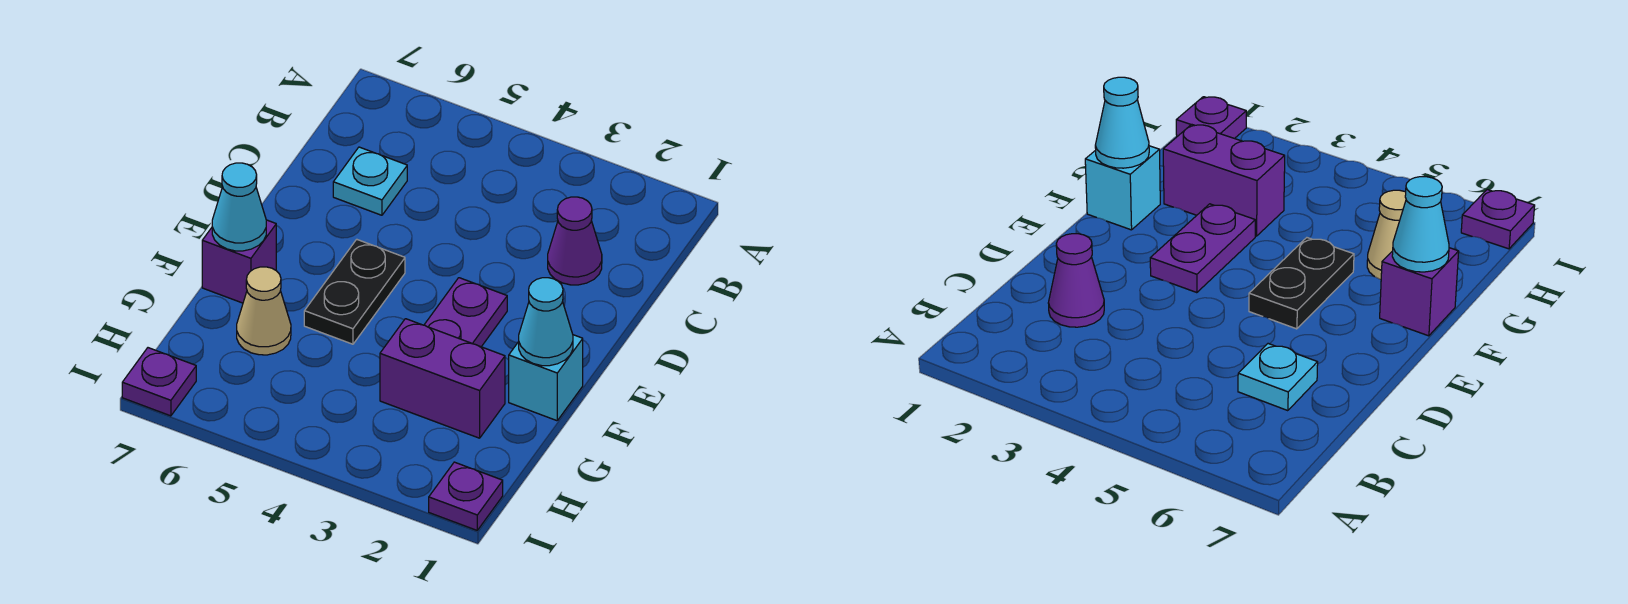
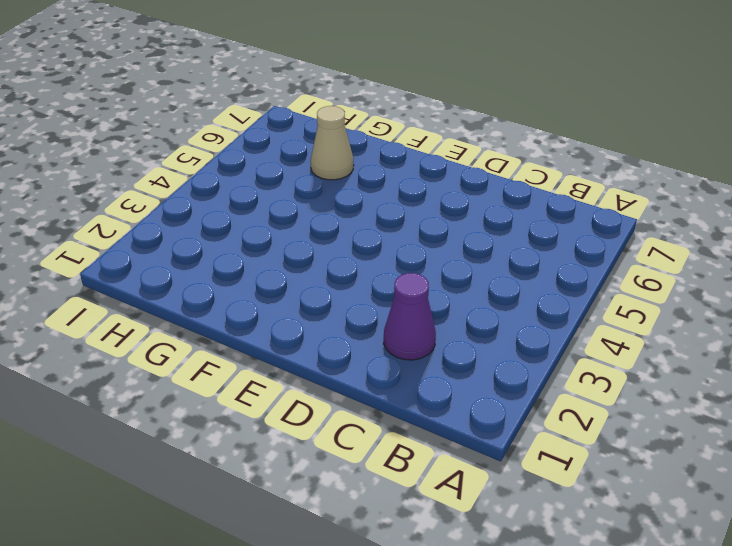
none -> cyan 1x1 plate [333,147,407,215]
none -> purple 1x2 plate [424,278,507,347]
none -> black 1x2 plate [304,239,405,344]

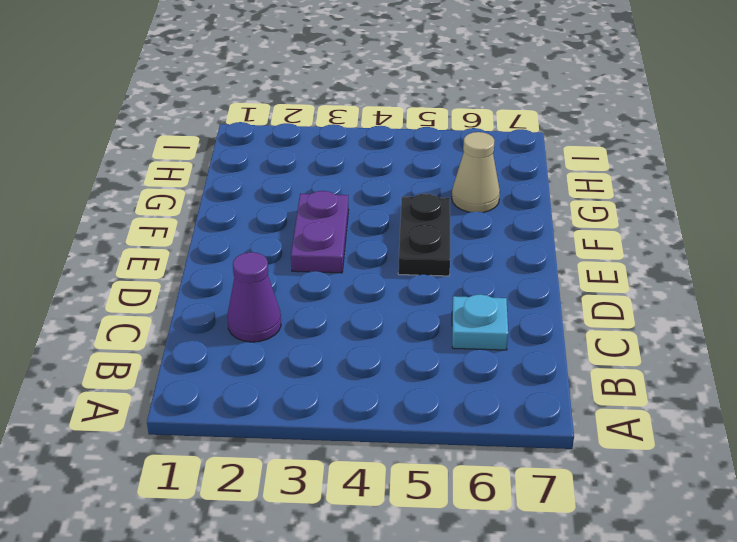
none -> cyan 1x1 brick [509,335,583,421]
none -> purple 1x1 brick [202,220,276,303]
none -> purple 1x2 brick [380,319,505,438]

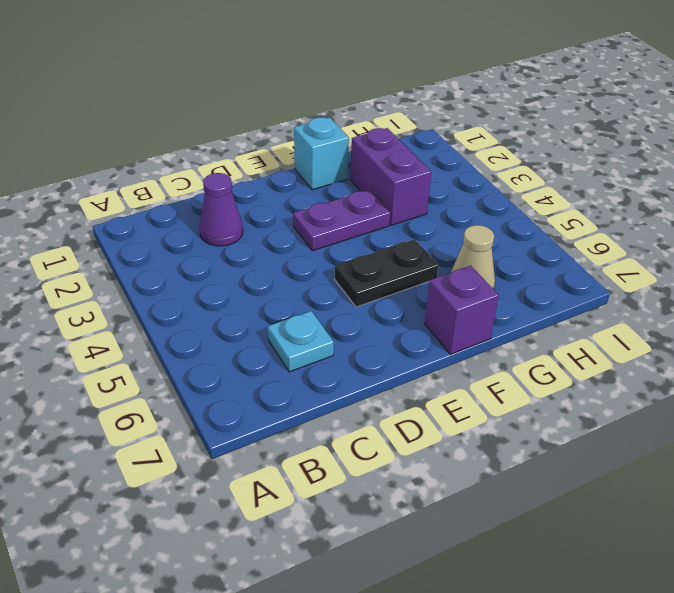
none -> purple 1x1 plate [429,462,503,530]
none -> purple 1x1 plate [122,348,196,416]
none -> cyan 1x1 cone [519,278,573,366]

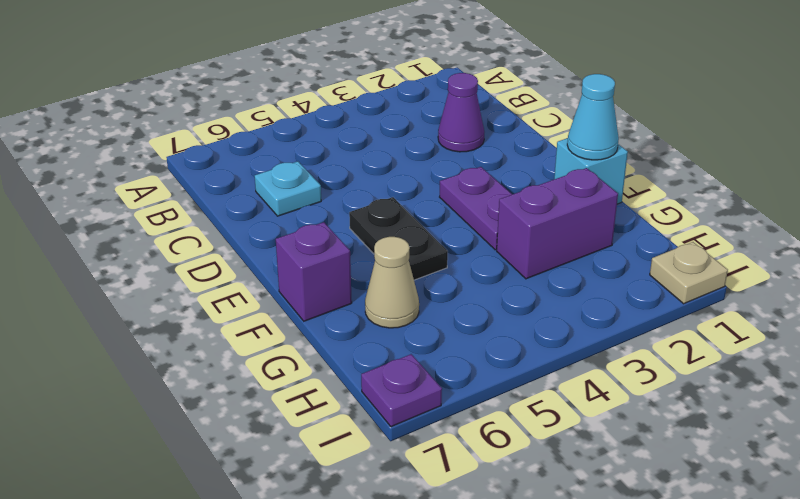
tan 1x1 plate [650,242,728,304] -> purple 1x1 plate [429,462,503,530]
none -> cyan 1x1 cone [212,163,266,251]

